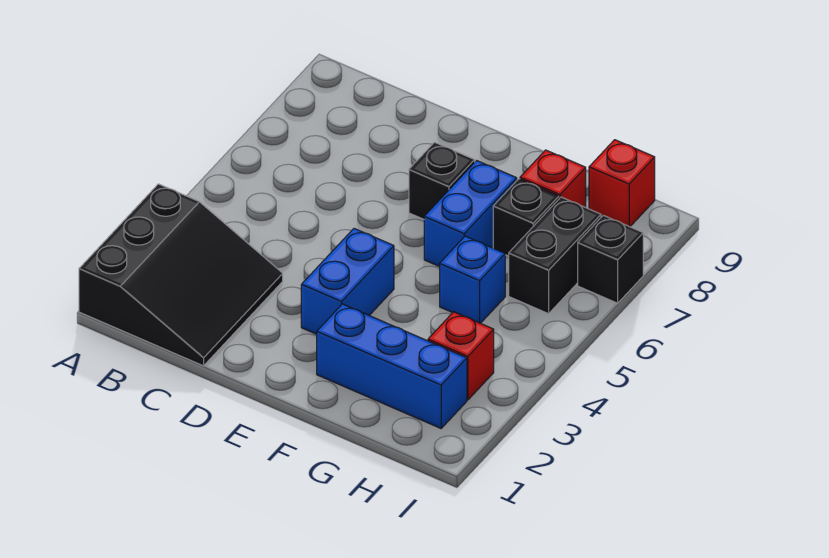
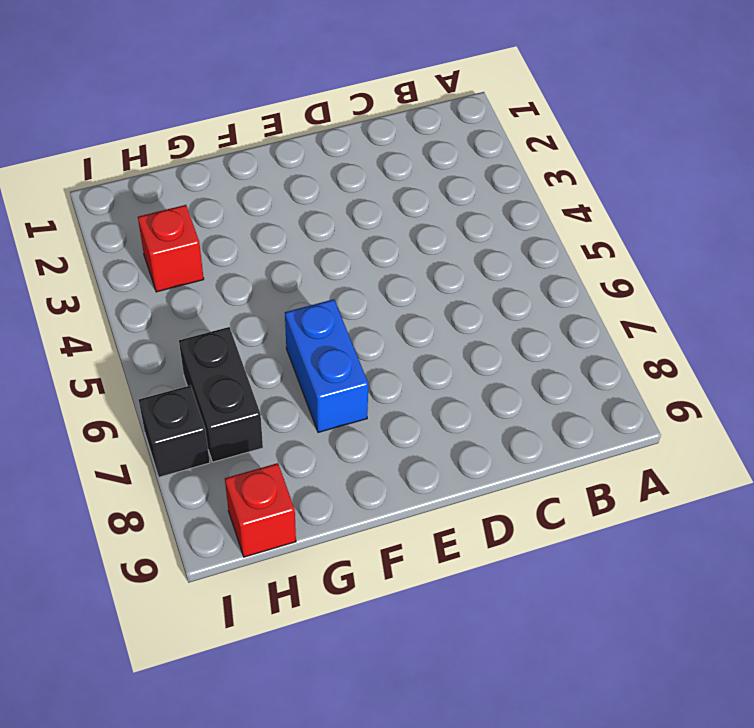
none -> black 3x3 slope [79,184,283,366]
none -> blue 1x2 brick [301,229,394,334]
none -> black 1x1 brick [409,142,475,219]

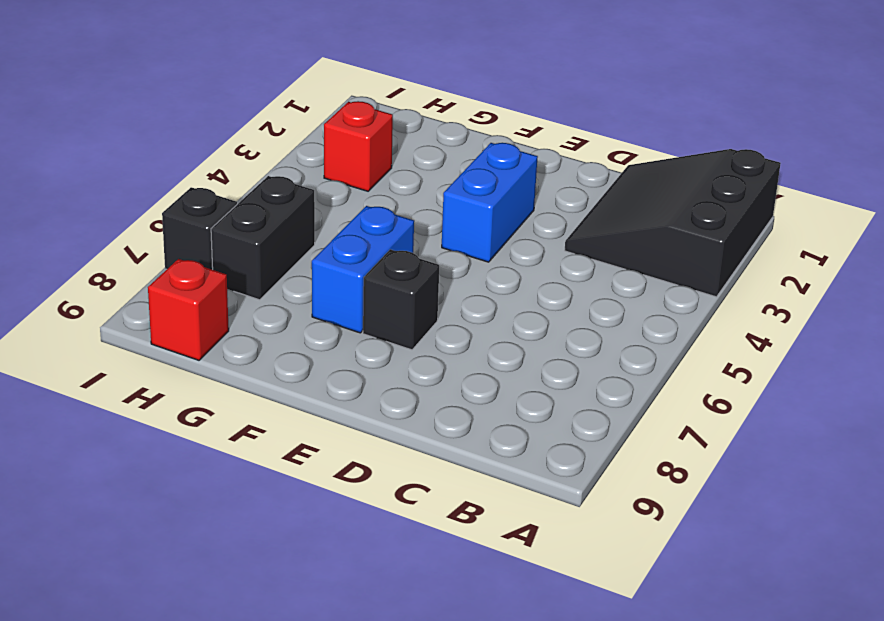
none -> blue 1x3 brick [317,304,467,428]
none -> blue 1x1 brick [440,236,505,323]
none -> black 1x1 brick [493,179,559,256]

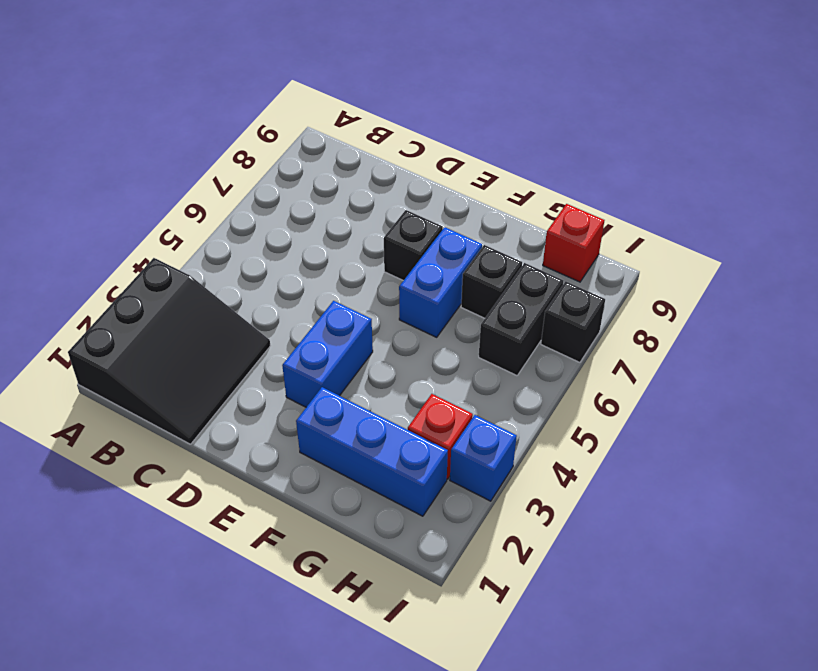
blue 1x1 brick [450,415,517,501] -> blue 1x1 brick moved to [440,236,505,323]
none -> red 1x1 brick [520,150,586,207]

